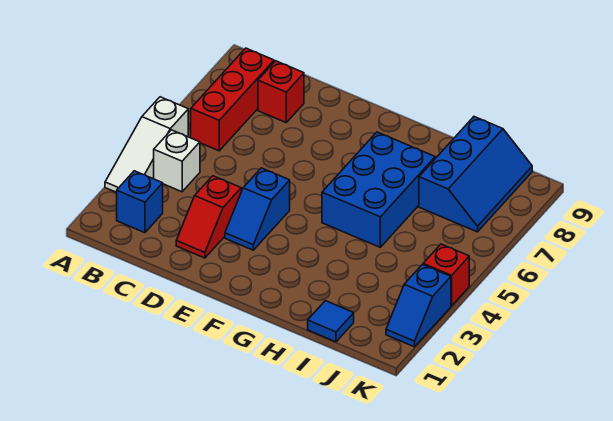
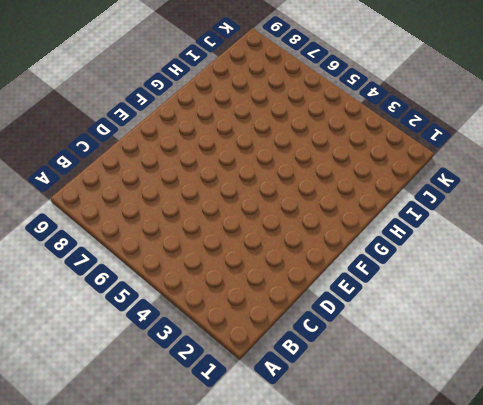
none -> white 1x3 slope [105,97,188,192]
none -> blue 1x1 brick [117,171,163,233]
none -> white 1x1 brick [154,130,200,192]

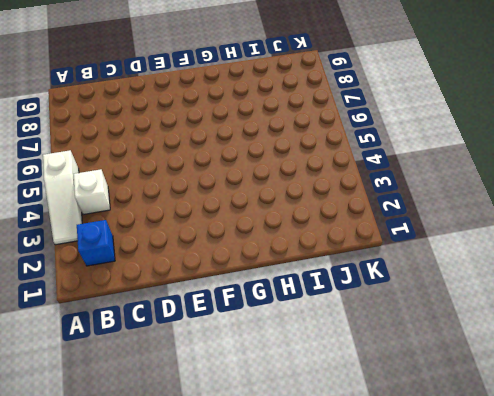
none -> red 1x3 brick [191,48,274,151]
none -> red 1x1 brick [258,61,304,122]
none -> red 1x2 slope [176,176,241,258]

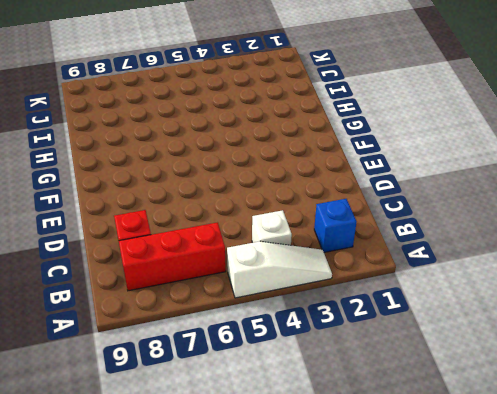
none -> red 1x2 slope [176,176,241,258]
none -> blue 1x2 slope [225,168,290,250]
none -> blue 2x3 brick [322,132,435,247]

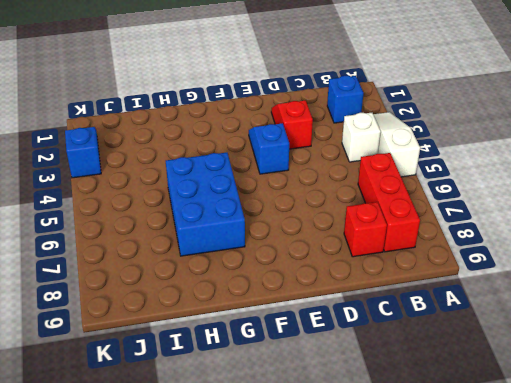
none -> blue 1x1 tile [308,301,354,342]
none -> blue 2x3 slope [419,117,532,232]
none -> red 1x1 brick [423,244,469,306]

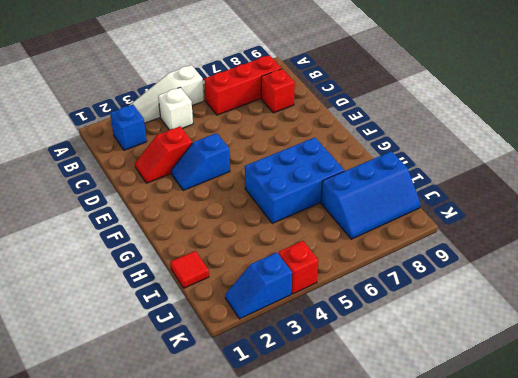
red 1x1 tile [170,251,209,288] -> blue 1x1 tile [308,301,354,342]

